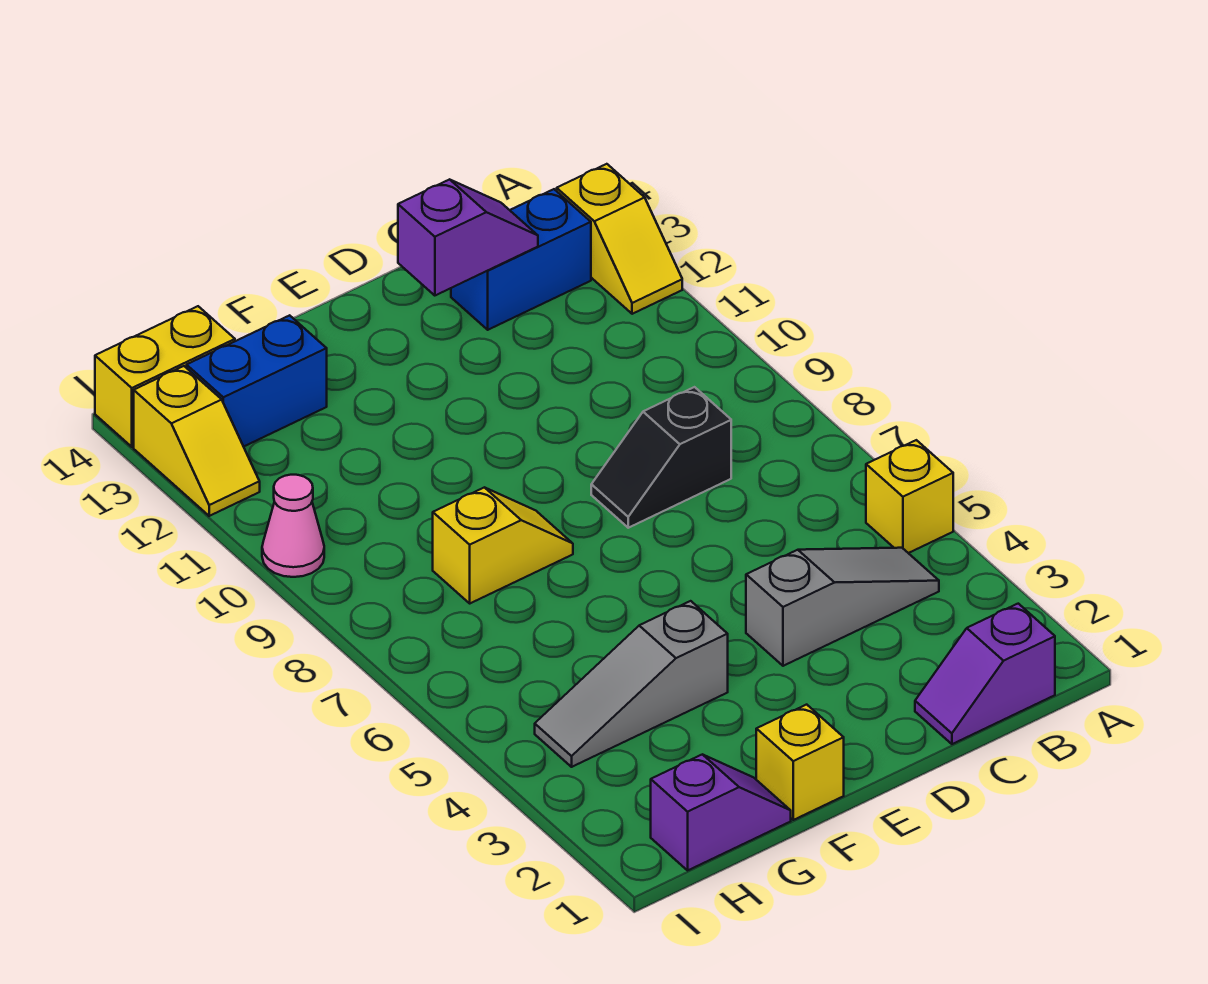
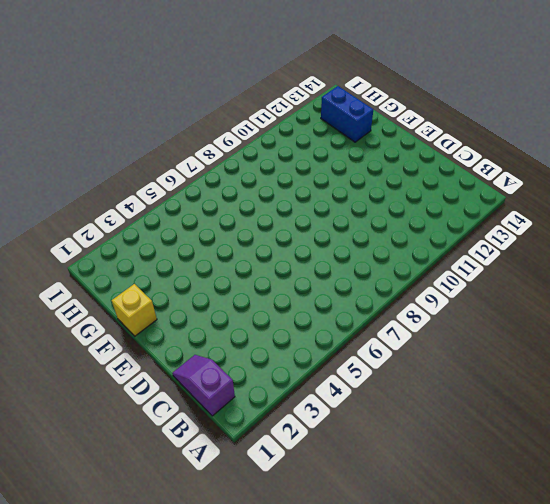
none -> yellow 1x1 brick [866,440,953,553]
none -> yellow 1x2 slope [557,164,682,314]
none -> grey 1x3 slope [746,548,939,666]

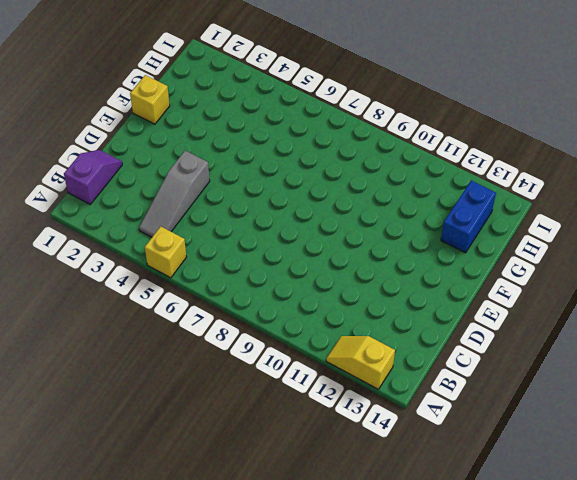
none -> blue 1x2 brick [451,189,591,330]
none -> black 1x2 slope [591,387,731,528]
none -> grey 1x3 slope [535,601,728,767]

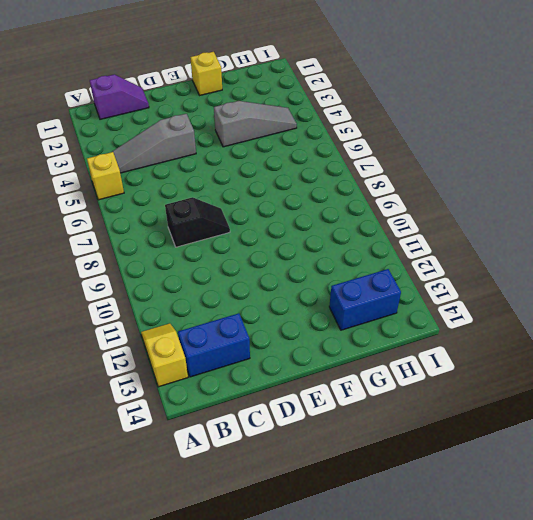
none -> yellow 1x2 slope [433,487,573,603]
none -> purple 1x2 slope [651,754,791,870]
none -> yellow 1x2 brick [95,306,235,447]

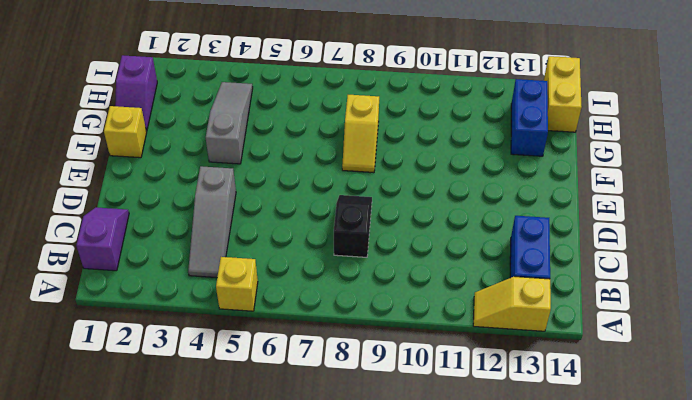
none -> pink 1x1 cone [262,475,324,577]
none -> yellow 1x2 slope [134,366,260,516]
none -> purple 1x2 slope [398,179,538,296]

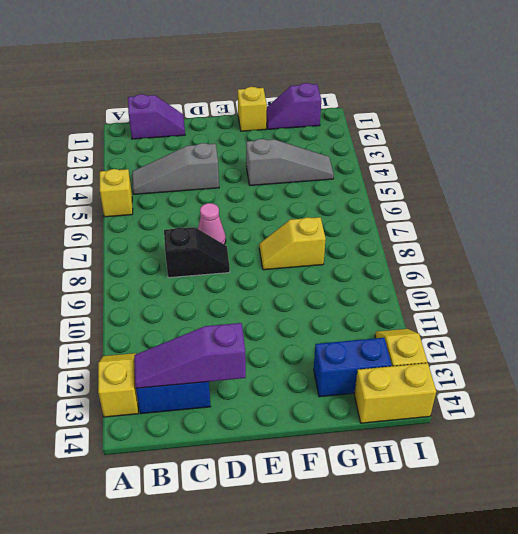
purple 1x3 slope [134,323,246,388] -> purple 1x2 slope [398,179,538,296]
pink 1x1 cone [198,203,226,244] -> pink 1x1 cone moved to [262,475,324,577]

